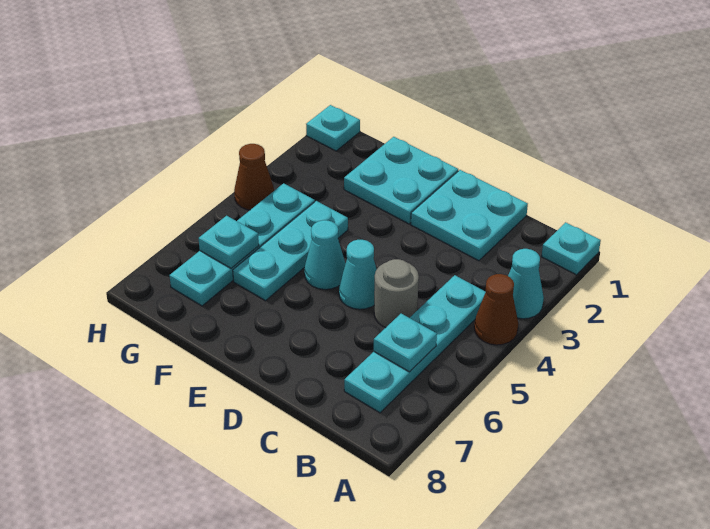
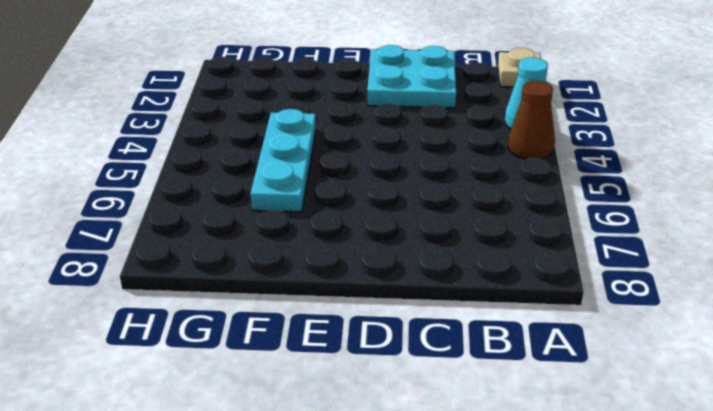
tan 1x1 plate [498,48,541,87] -> cyan 1x1 plate [541,222,601,275]
none -> cyan 1x4 plate [344,275,485,413]
none -> grey 1x1 round brick [374,259,419,327]
none -> cyan 1x1 cone [339,240,377,309]

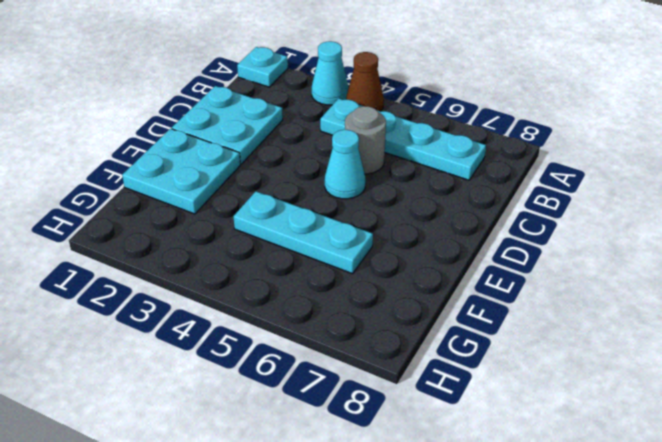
none -> cyan 1x1 cone [304,220,346,289]
none -> cyan 1x4 plate [169,183,315,306]
none -> cyan 1x1 plate [306,105,360,151]

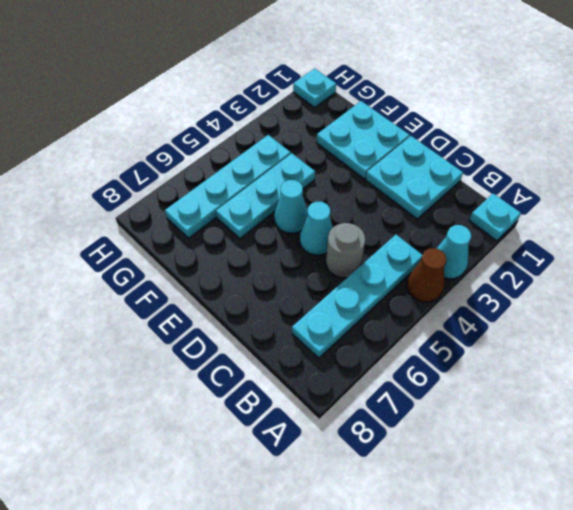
none -> brown 1x1 cone [234,144,274,210]
none -> cyan 1x1 plate [374,314,437,372]
none -> cyan 1x1 plate [198,216,259,268]

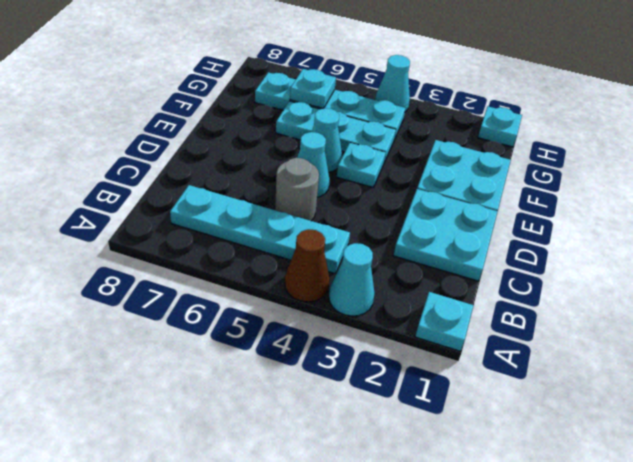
cyan 1x1 plate [337,143,386,187] -> cyan 1x1 plate moved to [374,314,437,372]
cyan 1x1 cone [375,55,410,112] -> brown 1x1 cone [234,144,274,210]

